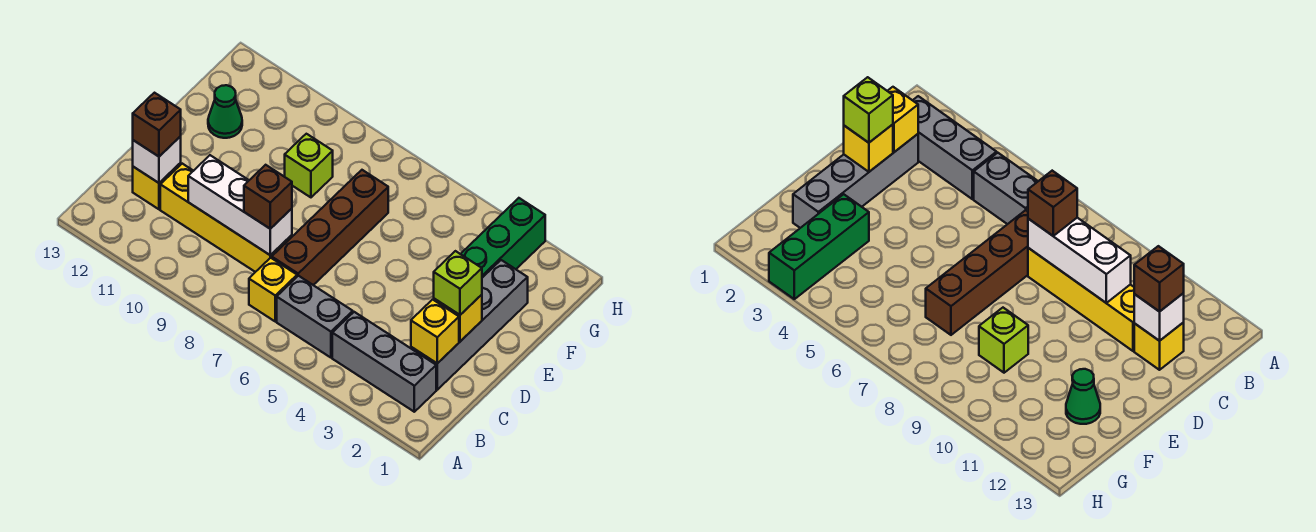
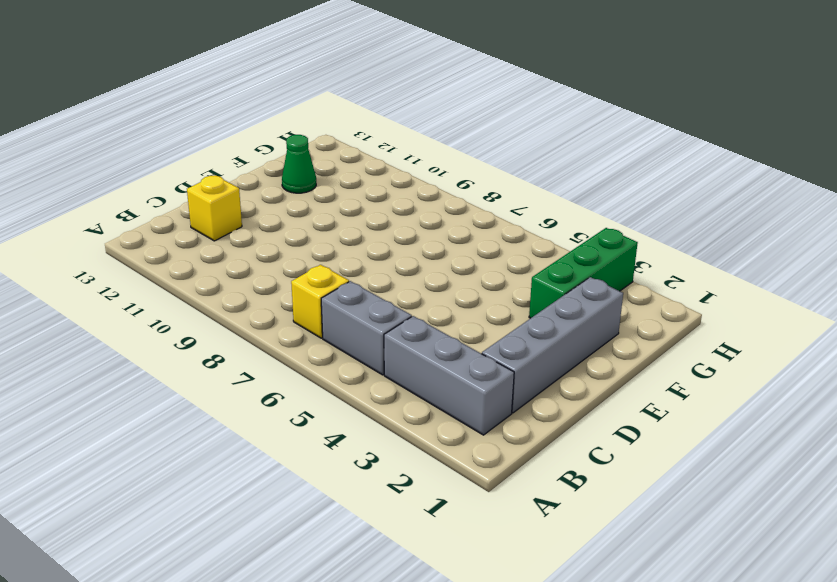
none -> brown 1x4 brick [272,170,388,285]
none -> yellow 1x4 brick [160,164,292,272]
none -> lime 1x1 brick [285,134,333,197]

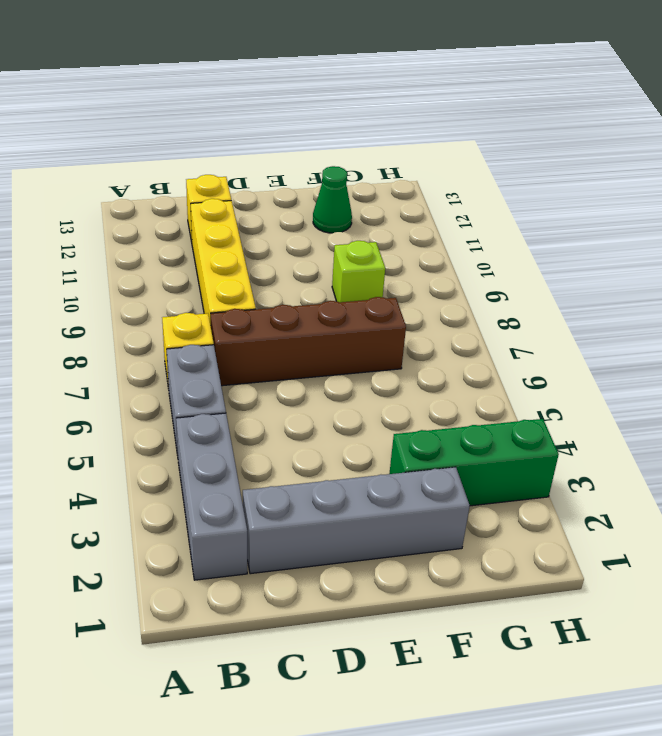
none -> yellow 1x1 brick [411,299,459,363]
none -> white 1x3 brick [188,155,292,255]
none -> white 1x1 brick [133,136,181,183]

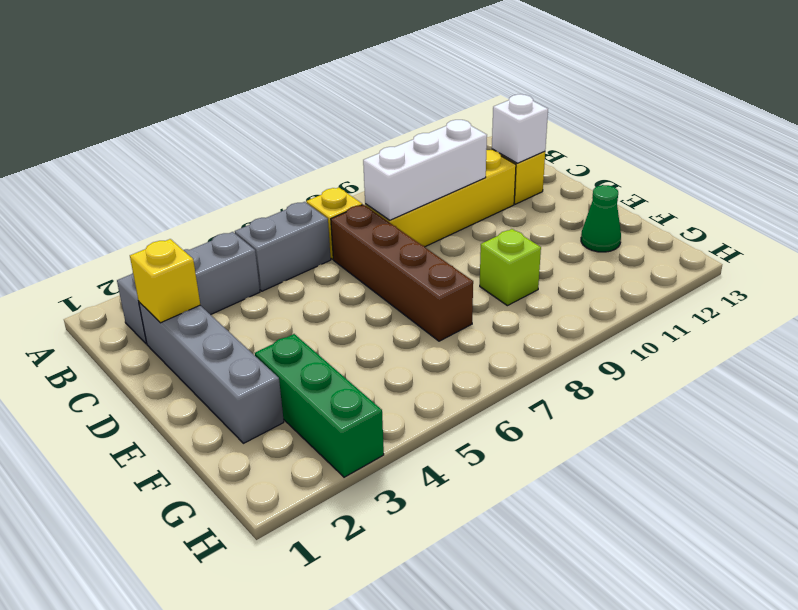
none -> yellow 1x1 brick [434,295,482,341]
none -> brown 1x1 brick [244,165,292,229]
none -> brown 1x1 brick [133,93,181,156]

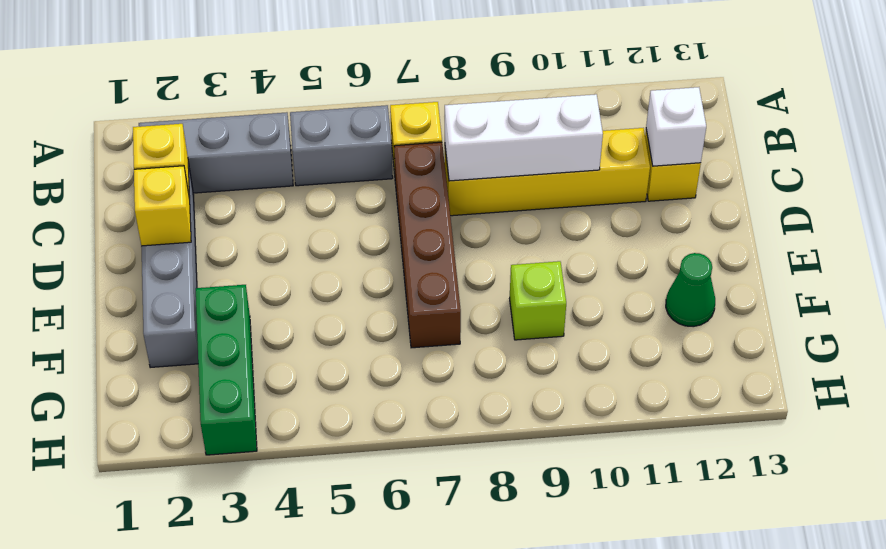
none -> brown 1x1 brick [244,165,292,229]
none -> brown 1x1 brick [133,93,181,156]
none -> lime 1x1 brick [434,251,482,315]

